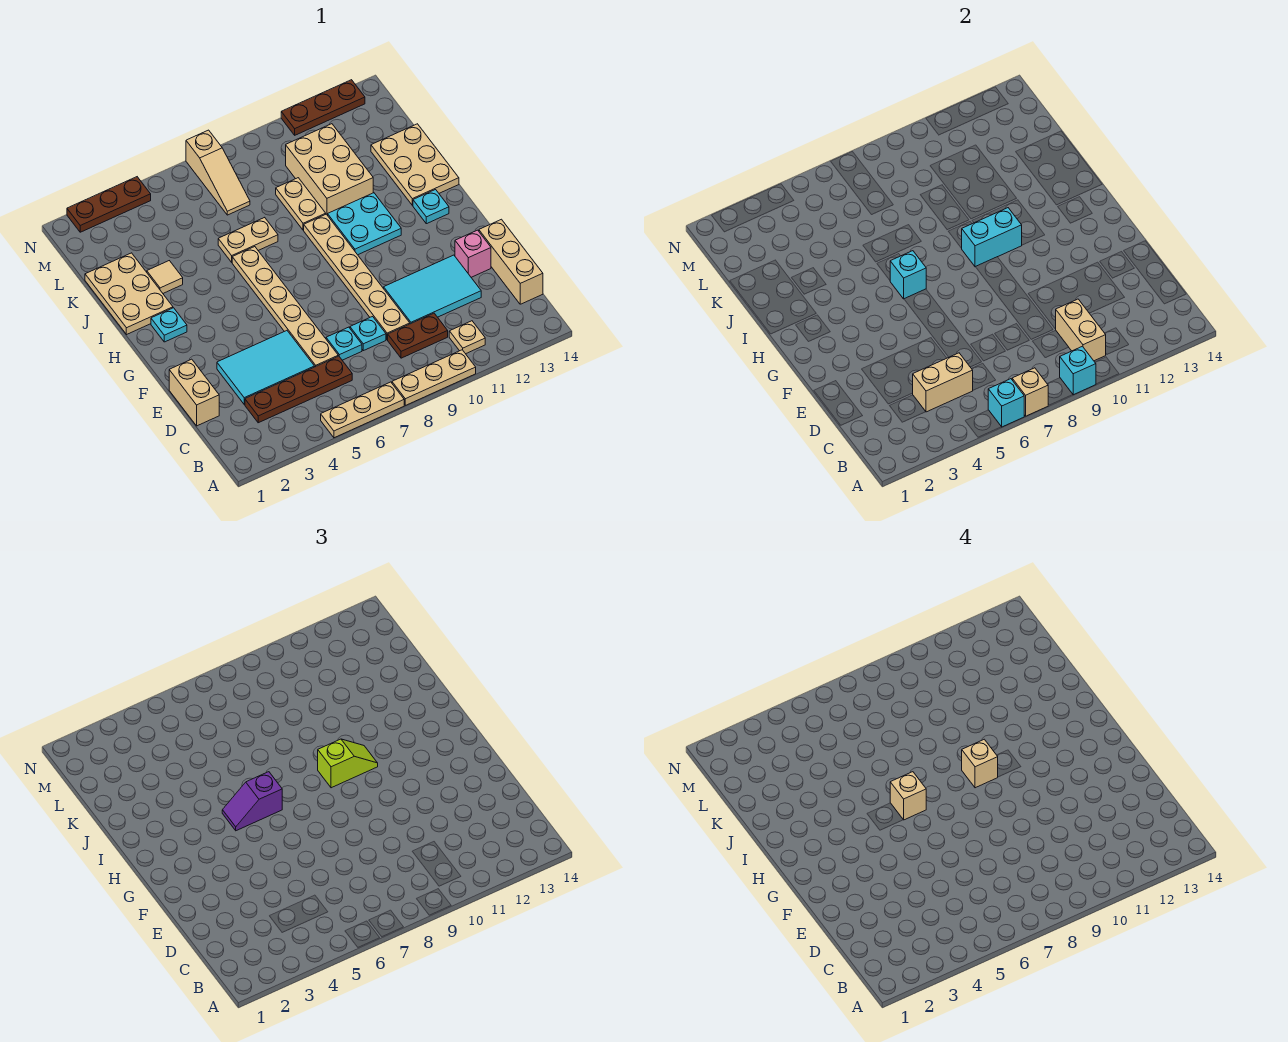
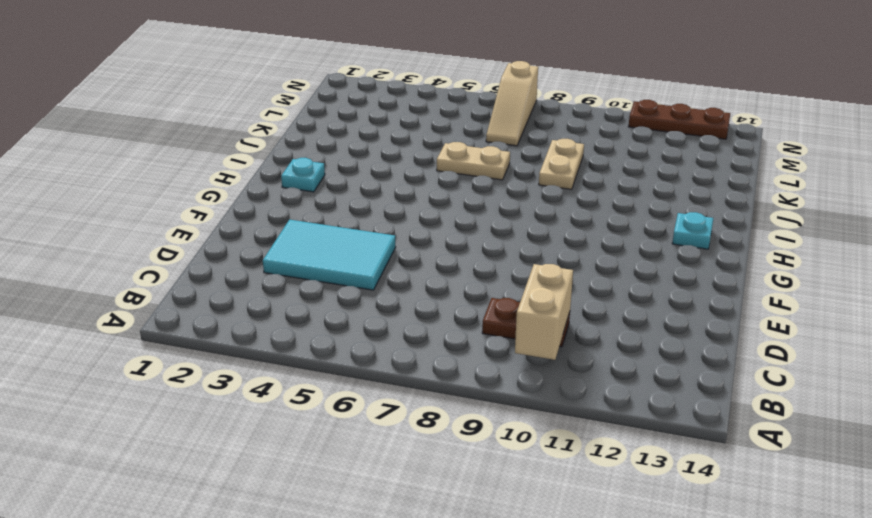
none -> tan 1x3 plate [321,382,404,438]
none -> tan 1x3 plate [392,350,476,405]
none -> tan 1x1 plate [449,321,485,354]
none -> brown 1x4 plate [245,356,352,423]

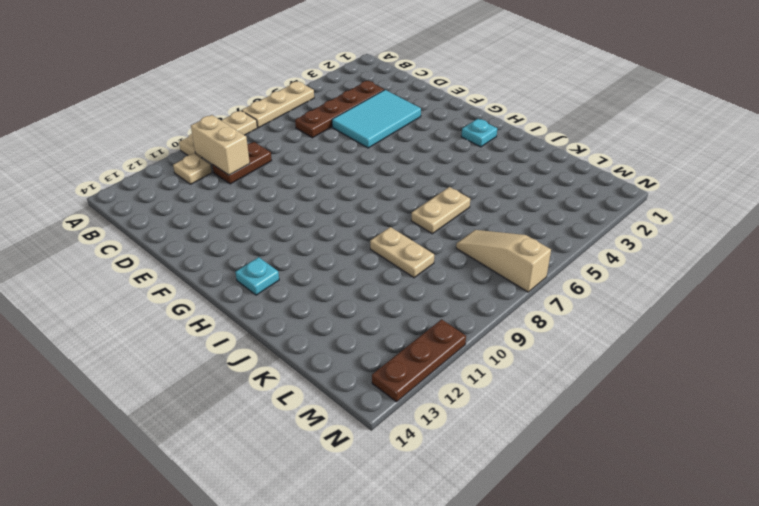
none -> tan 1x3 brick [479,219,543,304]
none -> tan 1x2 brick [169,359,219,426]
none -> tan 1x6 plate [232,247,338,367]
none -> cyan 1x1 plate [326,327,362,360]

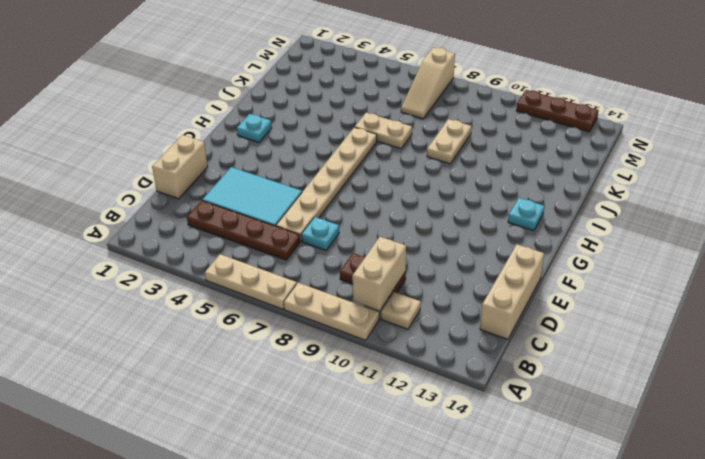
none -> cyan 1x1 plate [350,317,386,351]
none -> tan 1x6 plate [304,214,410,340]
none -> cyan 2x3 tile [384,255,481,324]
none -> pink 1x1 brick [455,230,491,277]

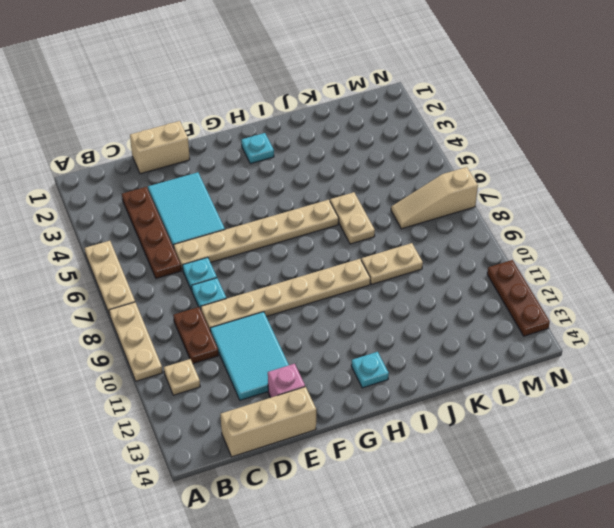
none -> cyan 2x2 plate [328,193,401,255]
none -> tan 2x3 plate [85,253,173,335]
none -> tan 2x3 plate [371,124,459,205]
none -> tan 1x1 tile [147,261,183,293]

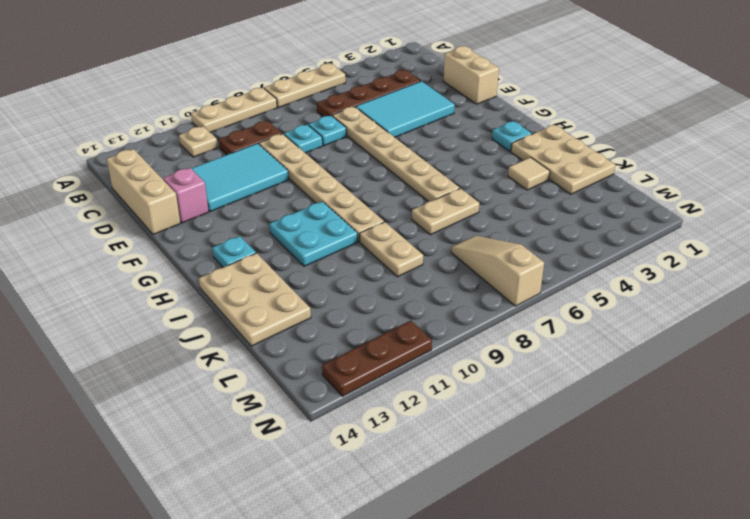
none -> tan 2x3 brick [286,124,373,215]
none -> brown 1x3 plate [67,177,151,232]
none -> cyan 1x1 brick [988,379,1024,427]
none -> tan 1x1 brick [1012,368,1048,416]

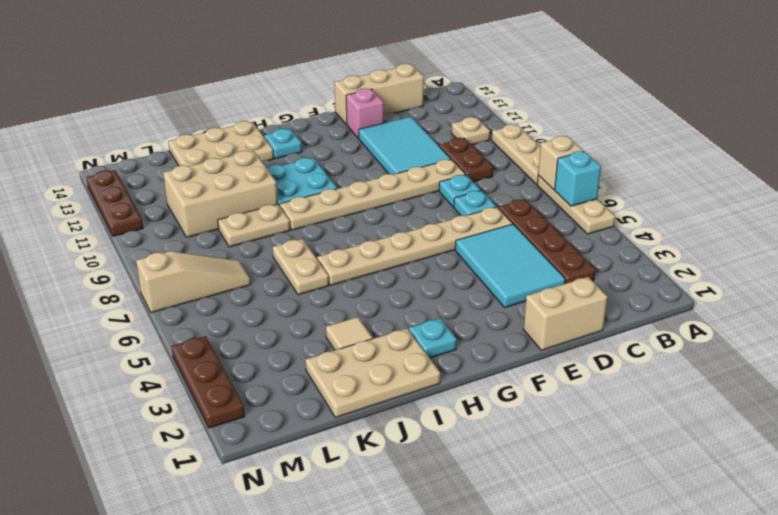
none -> cyan 1x1 brick [1060,346,1096,395]
none -> tan 1x2 brick [1056,299,1106,361]
none -> tan 1x2 brick [913,353,973,412]
none -> cyan 1x1 brick [890,251,926,299]

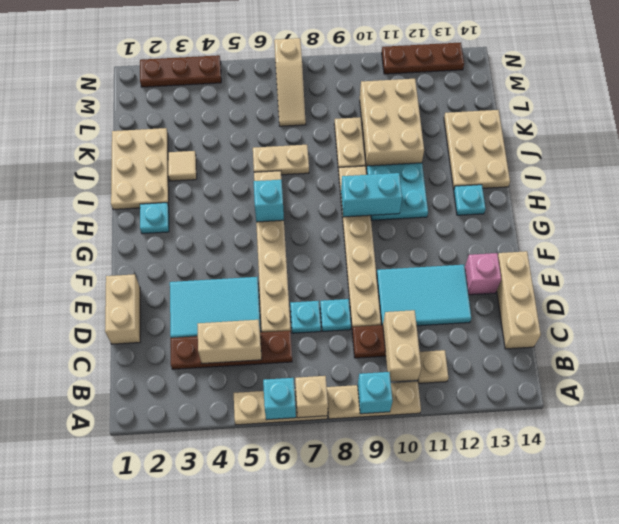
none -> purple 1x2 slope [222,772,282,831]
none -> lime 1x2 slope [318,739,378,788]
none -> tan 1x1 brick [890,772,926,820]
none -> tan 1x1 brick [962,739,998,788]

